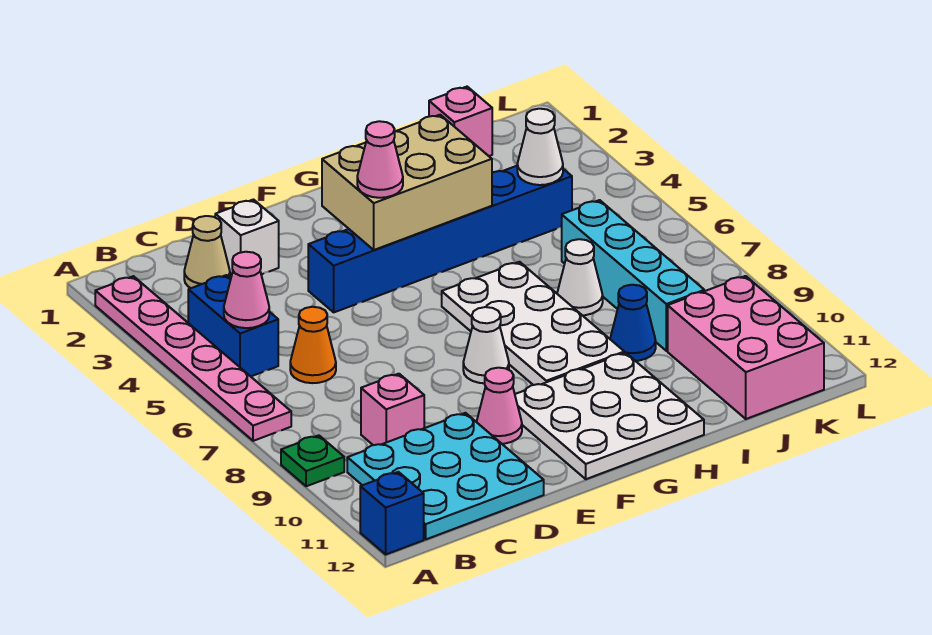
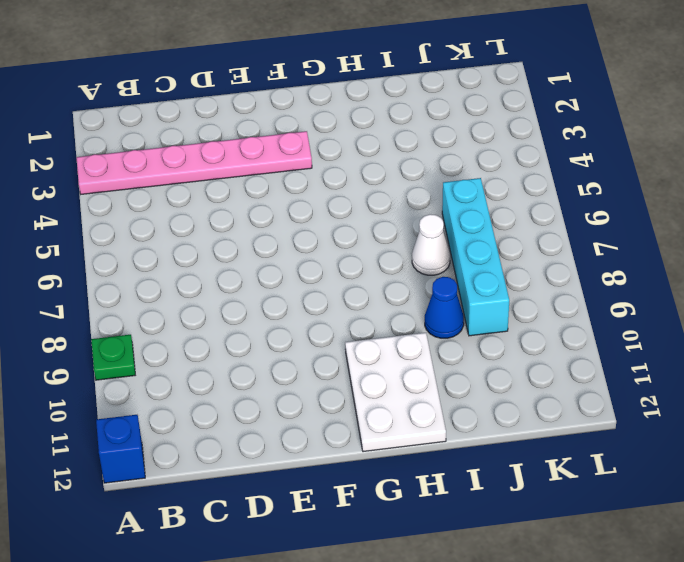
pink 1x6 plate [76,131,312,194] -> pink 1x6 plate turned to [95,276,291,441]
white 2x3 plate [345,333,446,452] -> white 3x3 plate [515,353,704,479]
none -> blue 1x2 brick [188,275,278,376]
none -> cyan 3x3 plate [347,413,544,539]
none -> tan 1x1 cone [184,216,230,288]

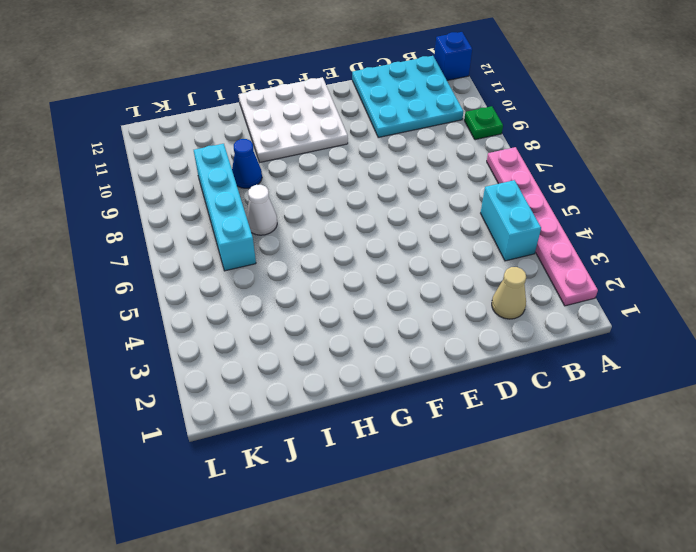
cyan 1x2 brick [481,180,541,261] -> blue 1x2 brick [188,275,278,376]
none -> orange 1x1 cone [290,307,336,383]
none -> pink 1x1 brick [361,374,424,445]
none -> white 1x1 brick [215,200,279,274]

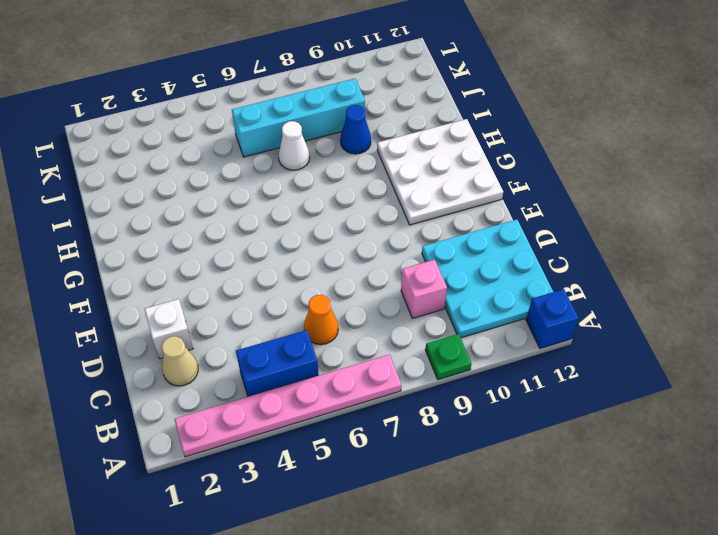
none -> blue 1x6 brick [308,166,572,312]
none -> pink 1x1 cone [477,368,522,444]
none -> white 1x1 cone [463,307,509,383]

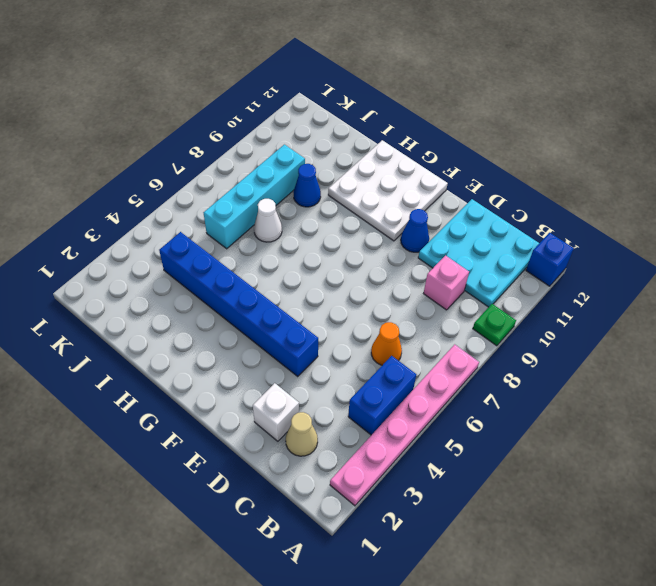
blue 1x1 cone [401,209,429,252] -> pink 1x1 cone [477,368,522,444]
none -> white 1x1 cone [463,307,509,383]
none -> white 2x4 plate [442,262,624,385]
none -> pink 1x1 brick [429,87,492,156]

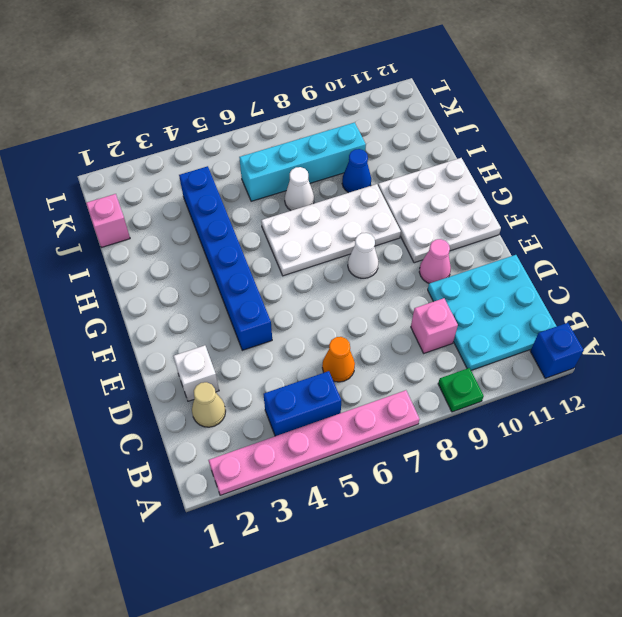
none -> pink 2x3 brick [668,276,824,419]
none -> pink 1x1 cone [224,252,269,328]
none -> tan 2x3 brick [322,115,492,250]

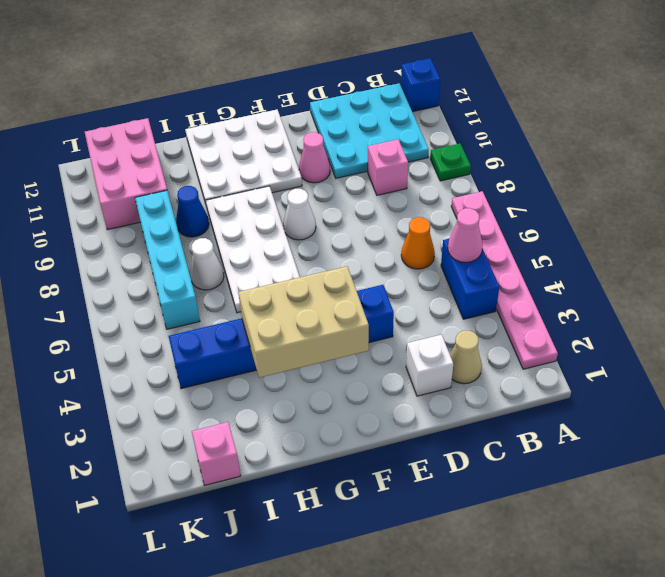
none -> white 1x1 cone [517,109,563,185]
none -> pink 1x1 cone [357,121,403,198]

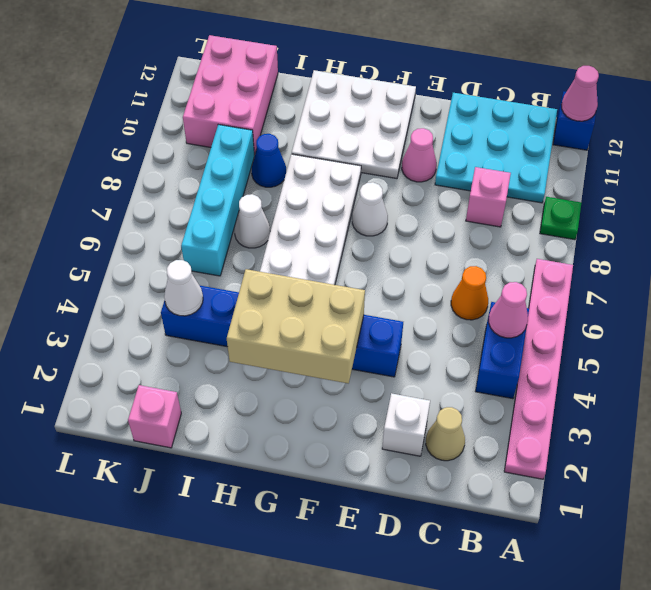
pink 1x1 cone [561,66,599,121] -> pink 1x1 cone moved to [357,121,403,198]

